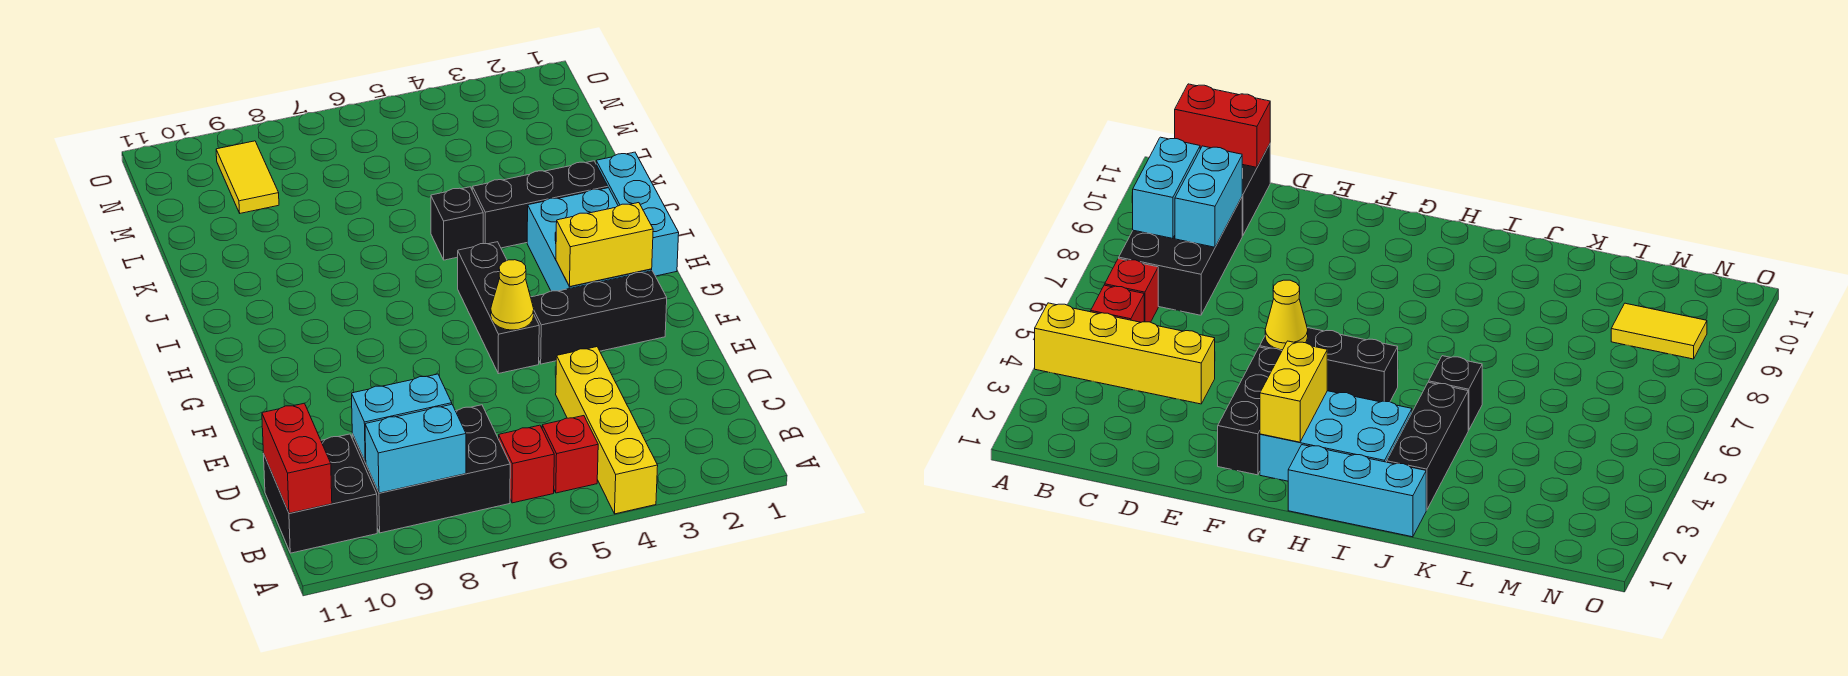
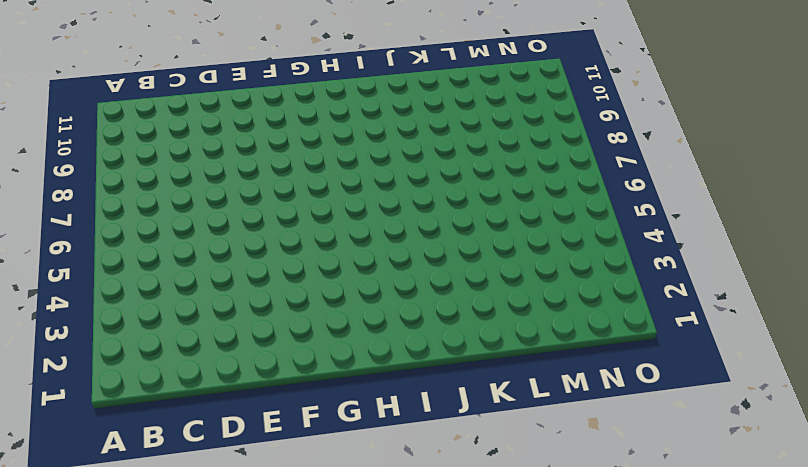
none -> yellow 1x4 brick [556,347,658,514]
none -> red 1x1 brick [542,416,598,493]
none -> red 1x1 brick [499,425,554,503]

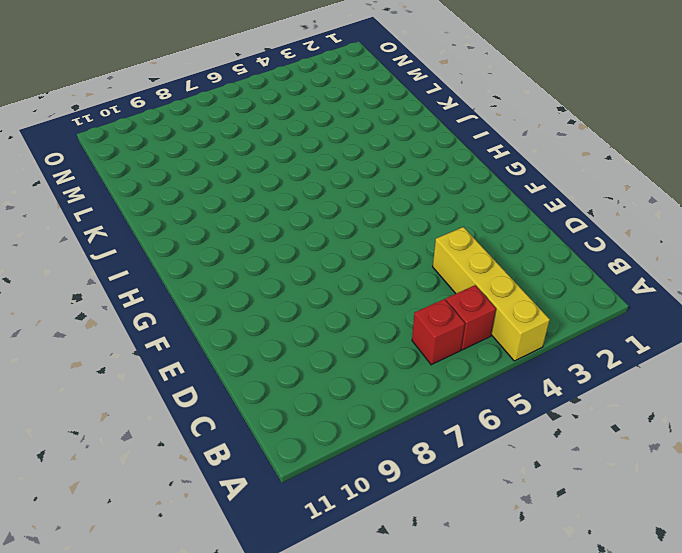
none -> black 2x3 brick [352,405,510,533]
none -> black 2x2 brick [264,434,377,553]
none -> black 1x3 brick [531,271,667,364]

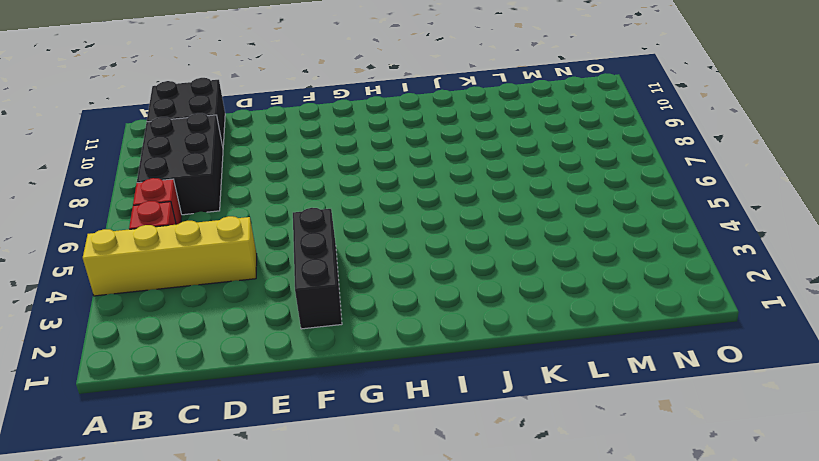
none -> black 1x3 brick [458,242,539,374]
none -> cyan 2x3 brick [527,188,652,291]
none -> cyan 1x3 brick [596,152,679,276]

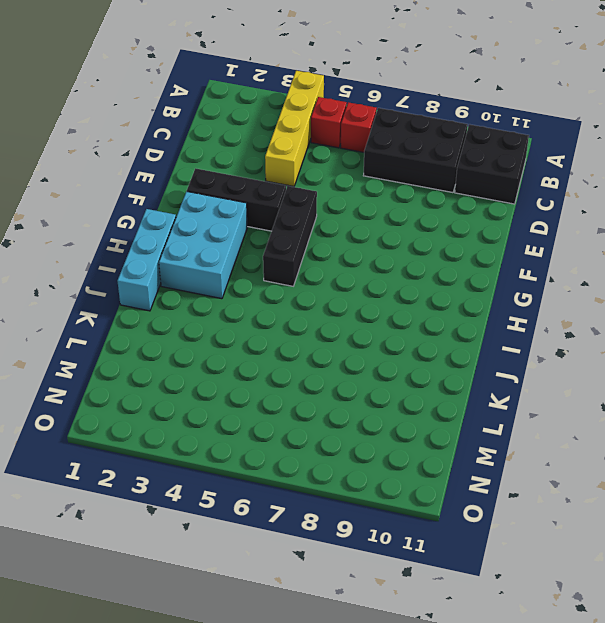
none -> black 1x3 brick [472,161,608,248]
none -> black 1x1 brick [431,187,483,260]
none -> yellow 1x2 tile [216,141,279,213]

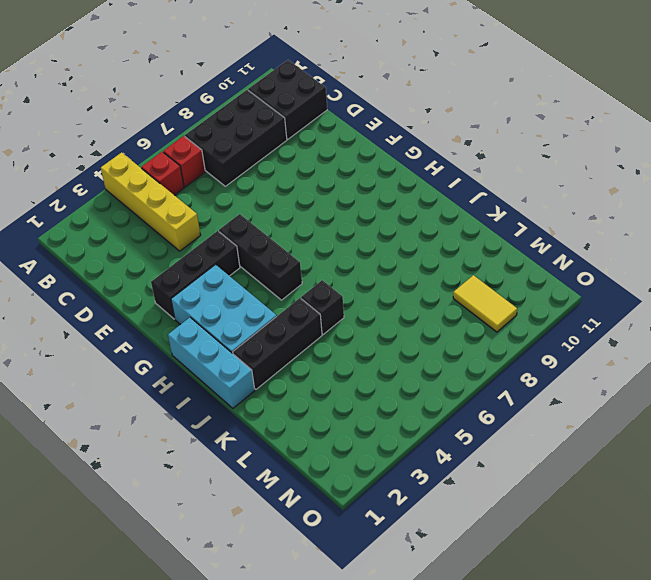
none -> cyan 1x2 brick [365,404,466,493]
none -> red 1x2 brick [262,403,332,513]
none -> cyan 1x2 brick [352,374,452,462]

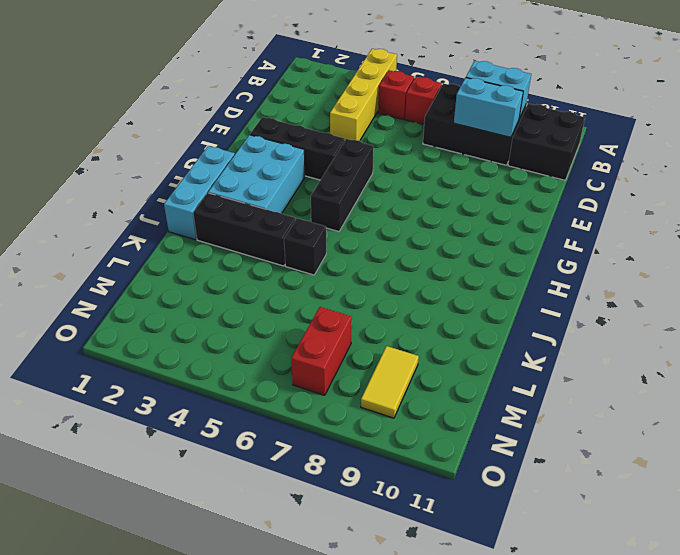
red 1x2 brick [291,307,352,395] -> red 1x2 brick moved to [262,403,332,513]
none -> yellow 1x1 cone [491,260,534,330]
none -> yellow 1x2 brick [556,203,653,286]

